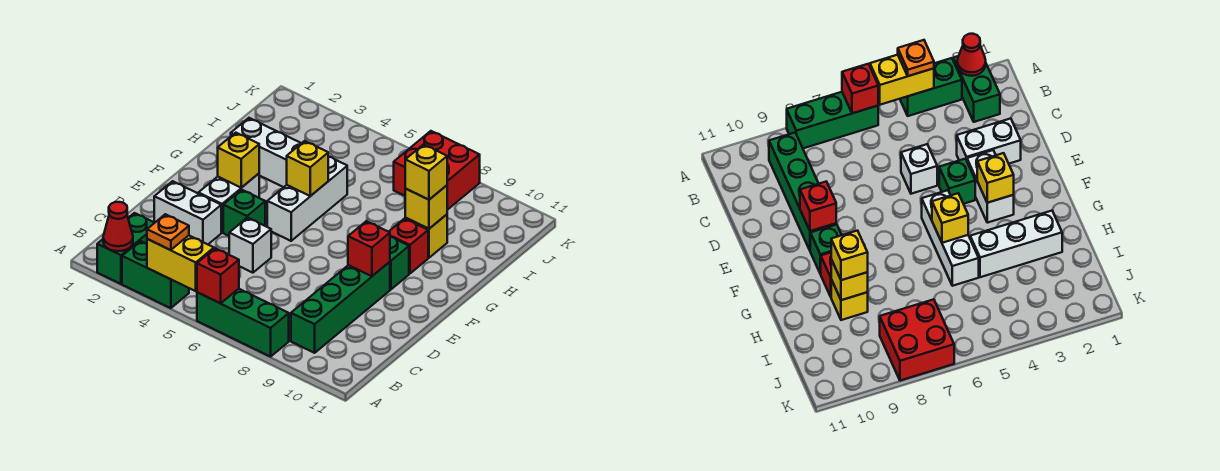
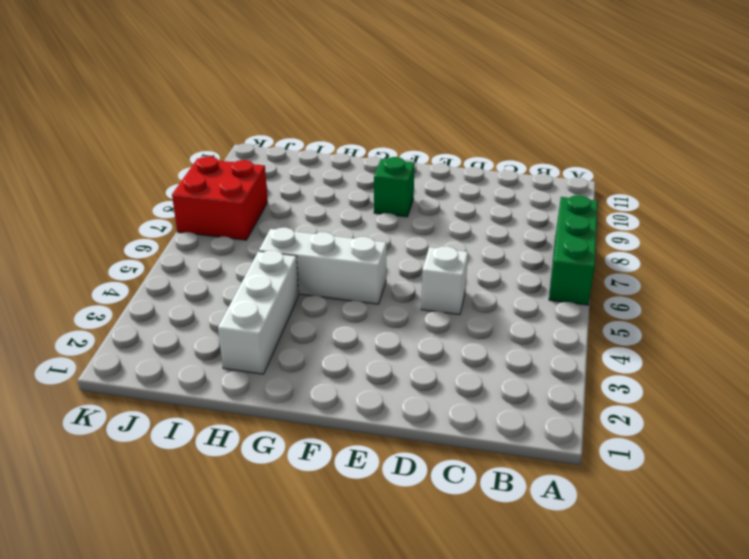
none -> green 1x2 brick [97,213,154,284]
none -> green 1x2 brick [122,241,189,308]
none -> green 1x4 brick [291,262,390,353]

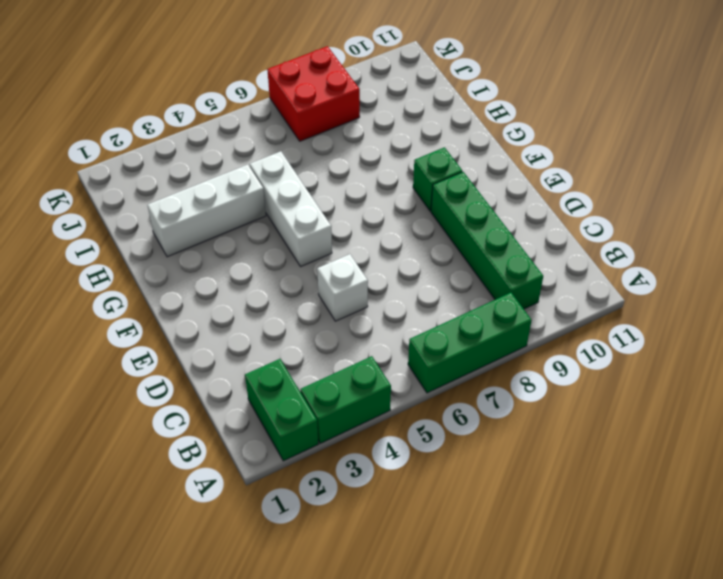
none -> white 1x2 brick [154,181,221,244]
none -> white 1x2 brick [198,174,259,232]
none -> green 1x1 brick [223,190,265,236]

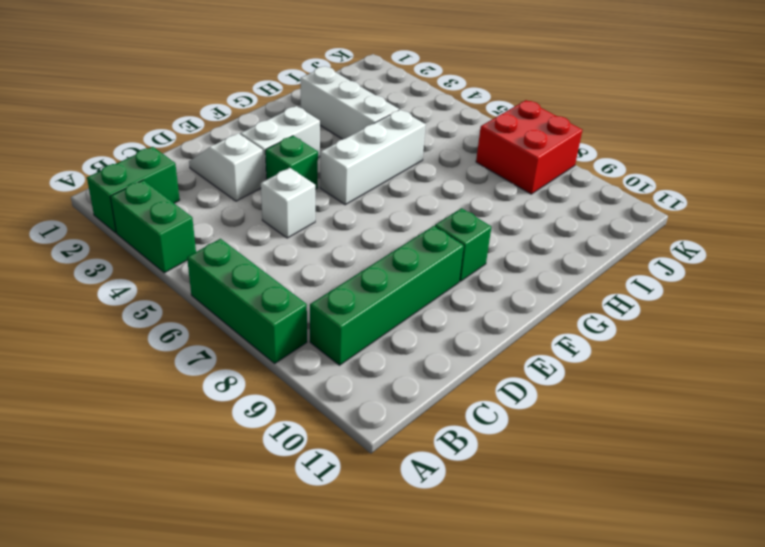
white 1x2 slope [189,133,264,201] -> white 1x2 brick [154,181,221,244]
none -> red 1x1 brick [389,219,428,274]
none -> yellow 1x1 brick [405,215,447,258]
none -> red 1x1 cone [103,202,133,251]

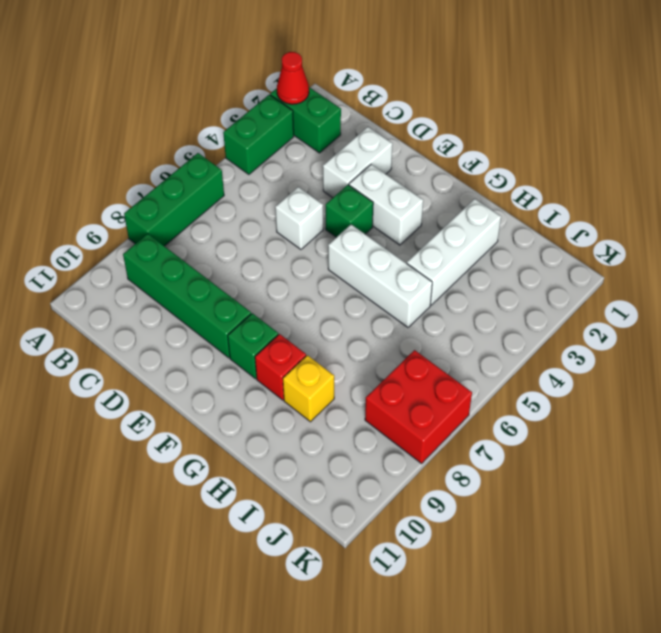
none -> yellow 1x2 brick [147,236,214,291]
none -> red 1x1 brick [197,248,239,303]
none -> red 1x1 brick [348,221,390,276]

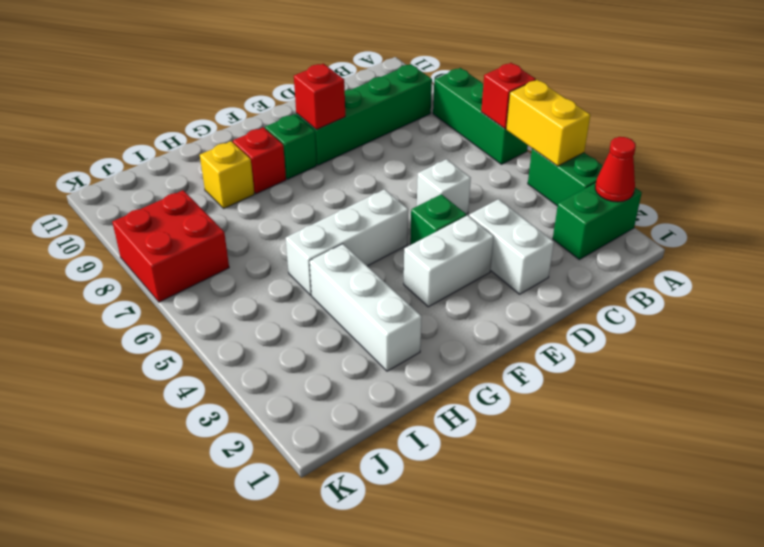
none -> yellow 1x1 brick [218,133,259,188]
none -> yellow 1x1 brick [287,141,328,196]
none -> yellow 1x1 brick [405,185,447,229]

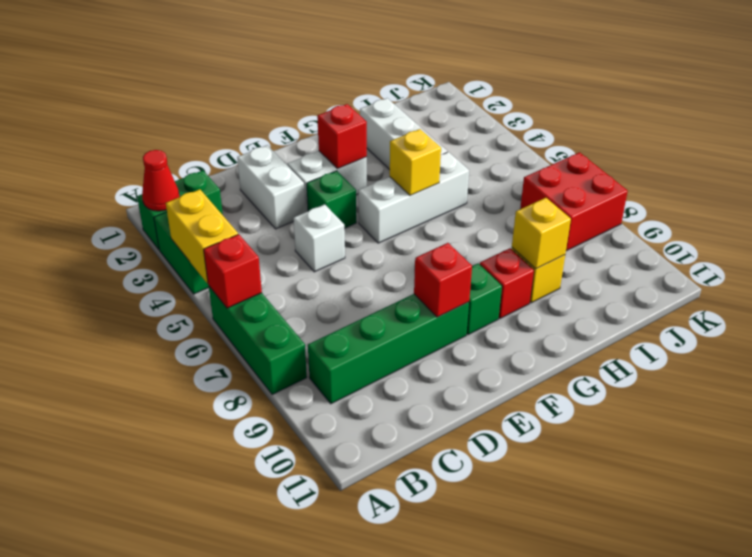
red 1x1 brick [317,104,367,169] -> yellow 1x1 brick [218,133,259,188]
none -> orange 1x1 plate [147,214,189,250]
none -> yellow 1x1 brick [405,144,447,200]

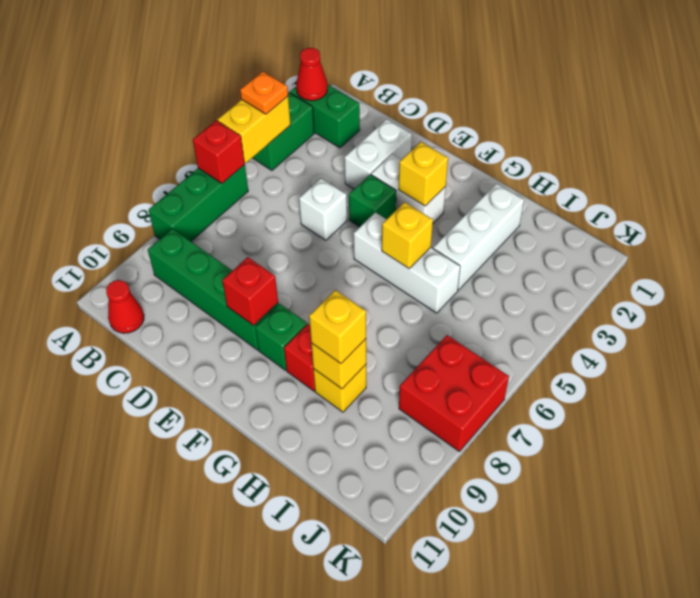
red 1x1 cone [106,280,144,333] -> none

